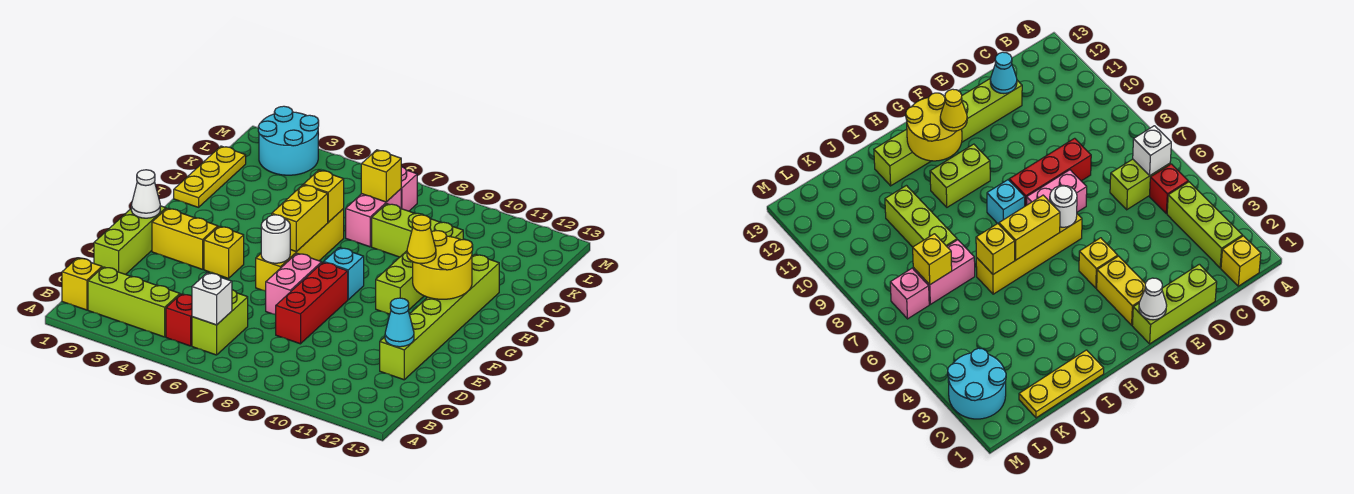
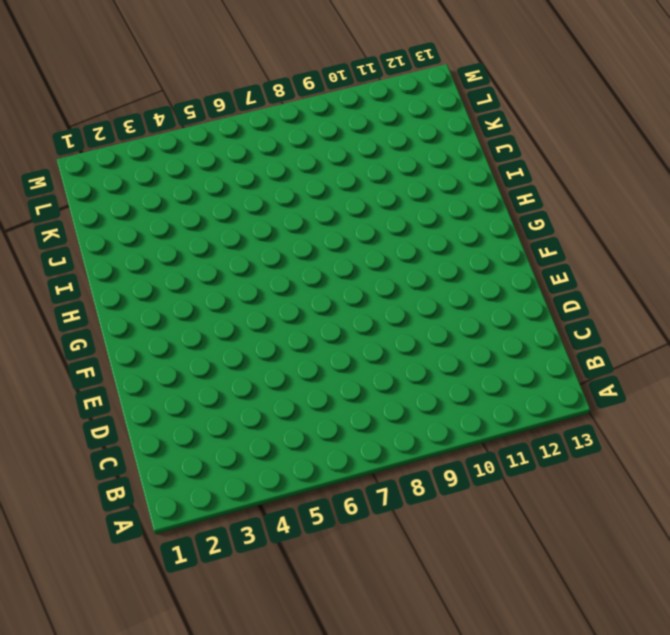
none -> yellow 1x1 brick [62,258,102,310]
none -> lime 1x3 brick [88,267,180,337]
none -> red 1x1 brick [166,294,192,346]

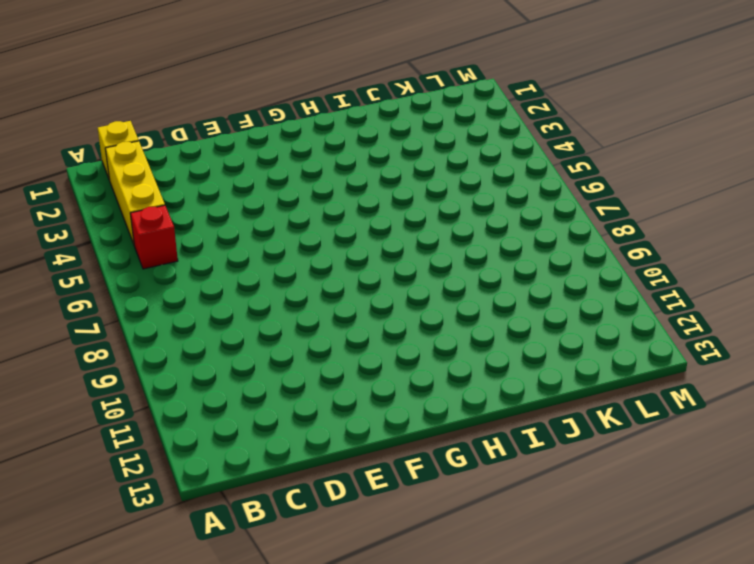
yellow 1x3 brick [105,141,165,244] -> lime 1x3 brick [88,267,180,337]
none -> lime 1x2 brick [192,290,248,355]
none -> lime 1x3 brick [94,206,166,274]
none -> red 1x3 brick [276,262,348,344]

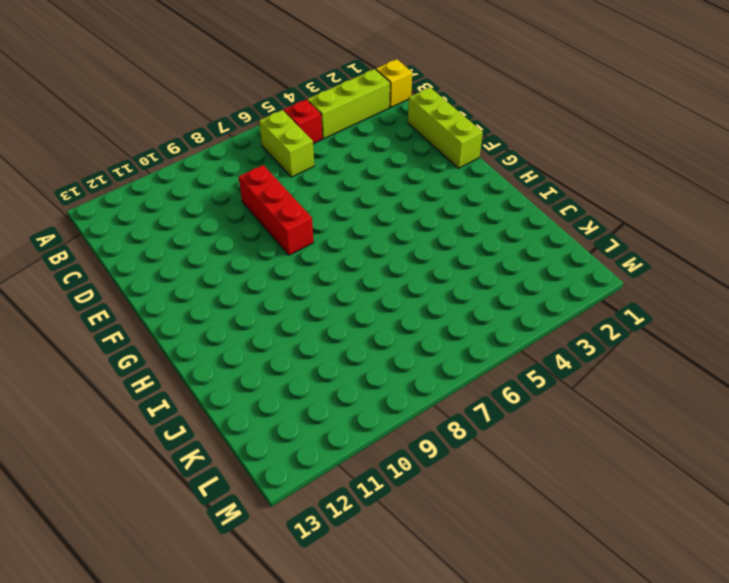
none -> lime 1x6 brick [380,254,499,380]
none -> pink 1x2 brick [266,253,322,315]
none -> yellow 1x2 brick [152,208,218,269]

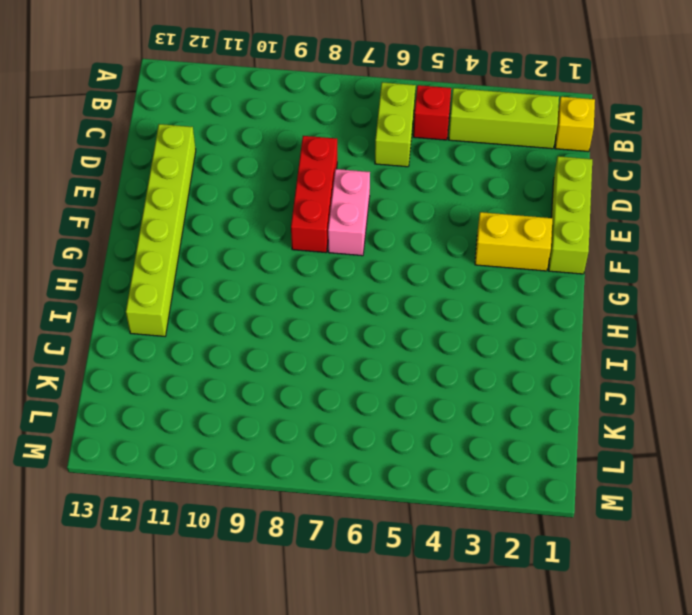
none -> yellow 1x1 brick [204,226,244,278]
none -> yellow 1x4 brick [256,209,344,291]
none -> cyan 1x1 brick [324,248,364,300]

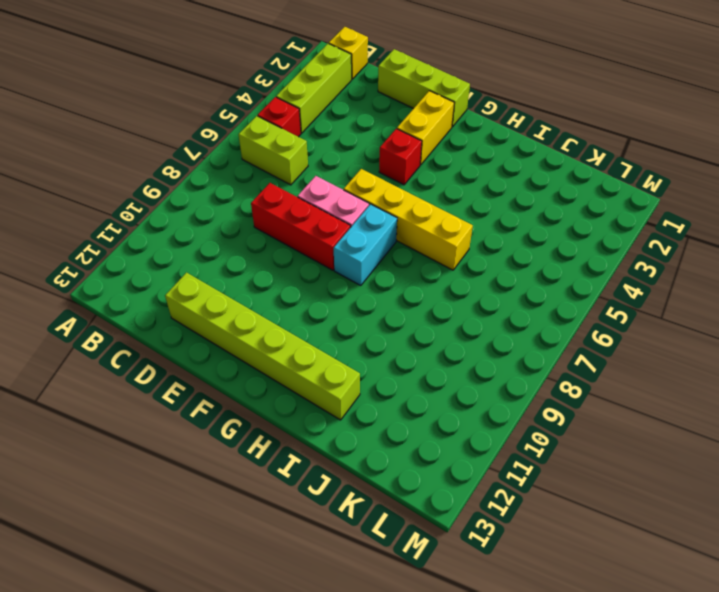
red 1x1 brick [379,129,422,185] -> yellow 1x1 brick [204,226,244,278]
cyan 1x2 brick [334,204,397,285] -> cyan 1x1 brick [324,248,364,300]
none -> lime 1x2 brick [376,251,424,314]
none -> yellow 1x3 plate [174,146,246,207]
none -> pink 1x2 brick [346,189,401,247]

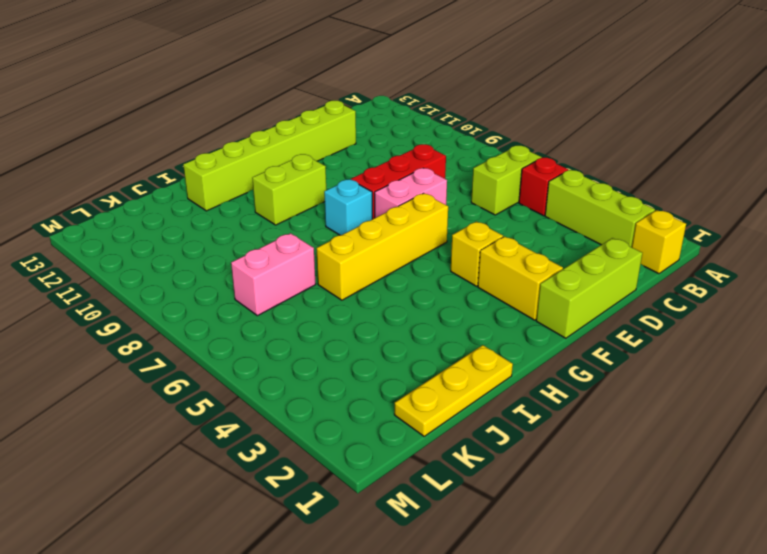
none -> lime 1x3 brick [372,204,463,257]
none -> cyan 2x2 round brick [258,106,319,175]
none -> pink 1x1 brick [401,167,417,211]

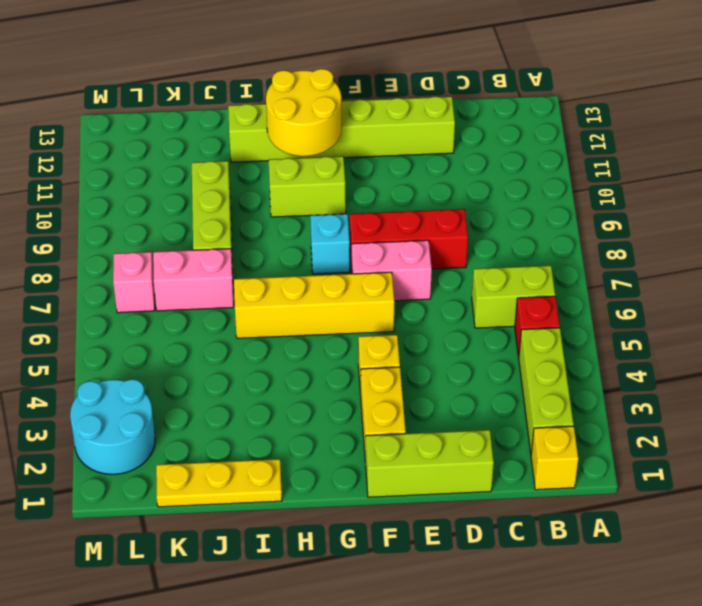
none -> white 1x1 brick [192,273,232,325]
none -> cyan 1x1 cone [385,298,414,347]
none -> white 1x1 cone [131,170,160,218]

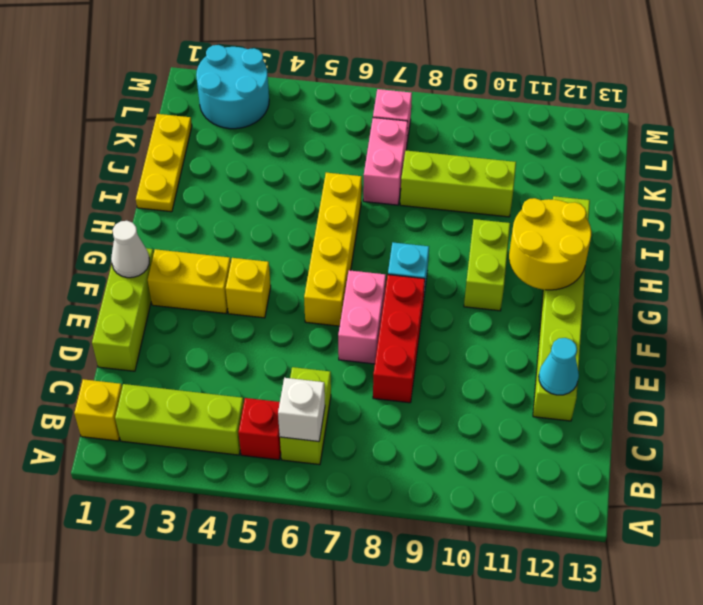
none -> white 1x1 round brick [261,215,290,263]
none -> yellow 1x2 brick [272,185,328,252]
none -> yellow 1x1 brick [304,170,344,222]

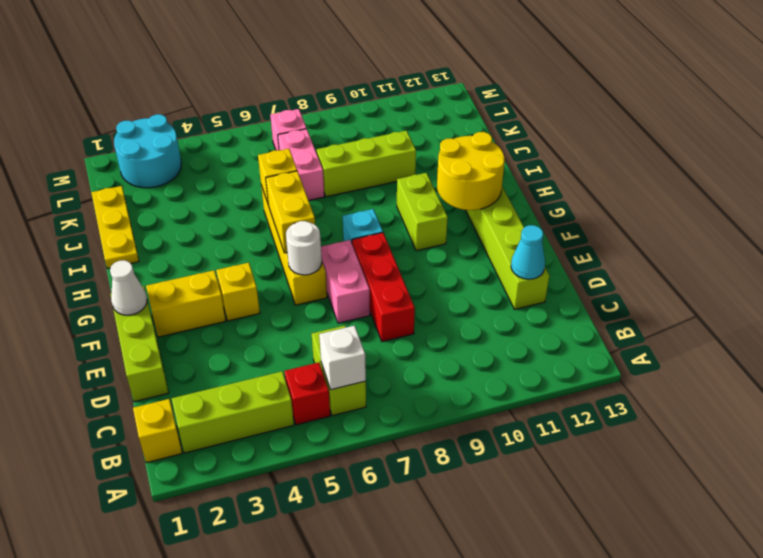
none -> yellow 1x1 brick [361,150,401,202]
none -> yellow 1x1 cone [407,215,436,263]

